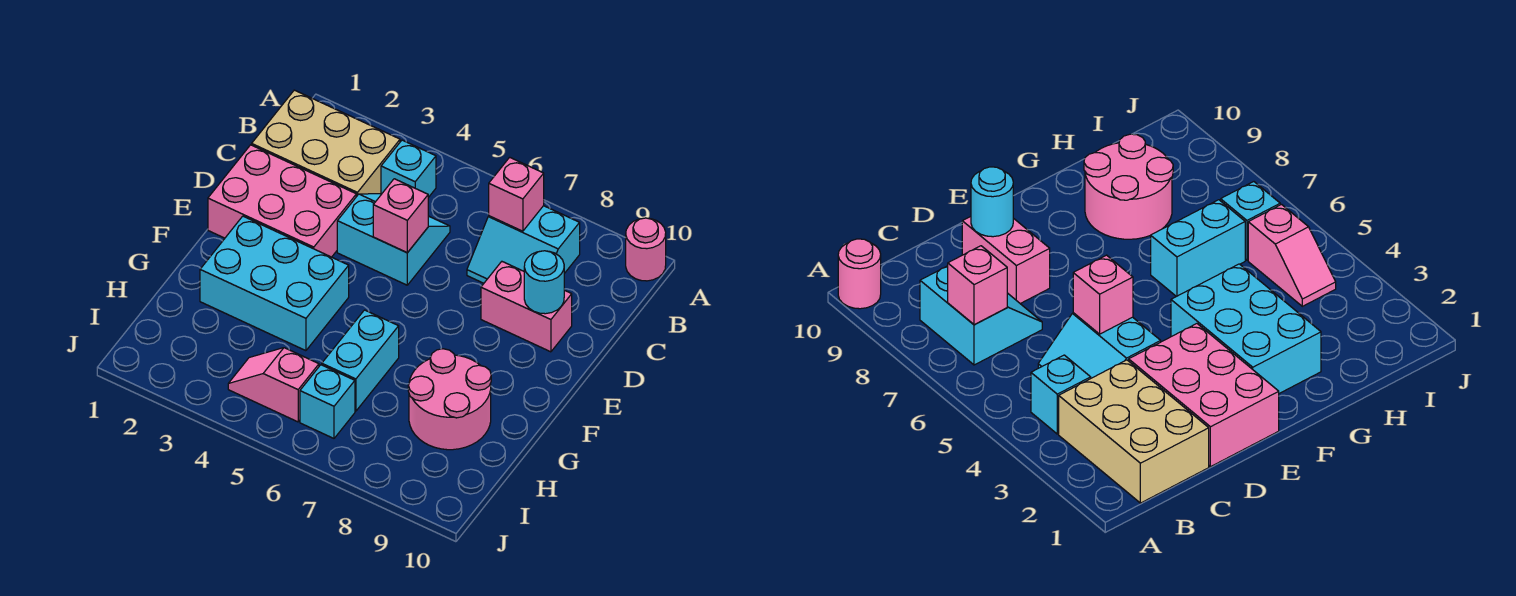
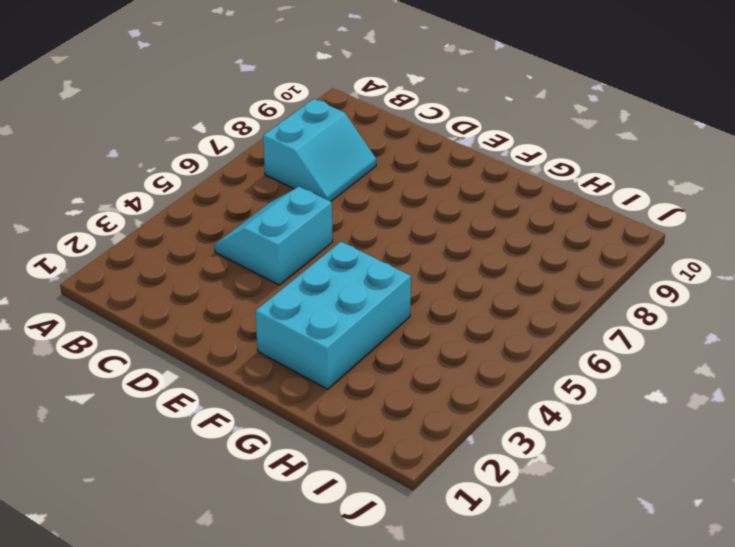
none -> pink 1x1 round brick [626,218,666,281]
none -> tan 2x3 brick [252,90,400,197]
none -> cyan 1x1 brick [381,140,436,197]

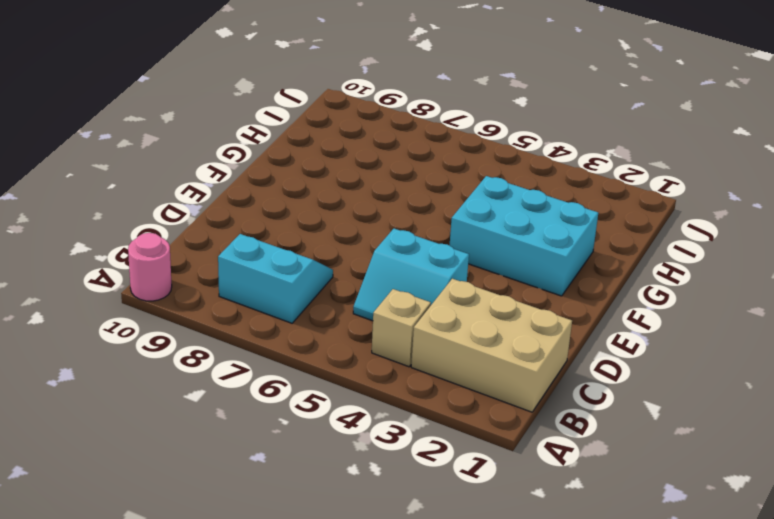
tan 1x1 brick [372,289,431,367] -> cyan 1x1 brick [381,140,436,197]
none -> pink 2x3 brick [208,145,356,257]
none -> pink 1x2 brick [481,262,572,352]
none -> cyan 1x2 brick [322,310,399,411]

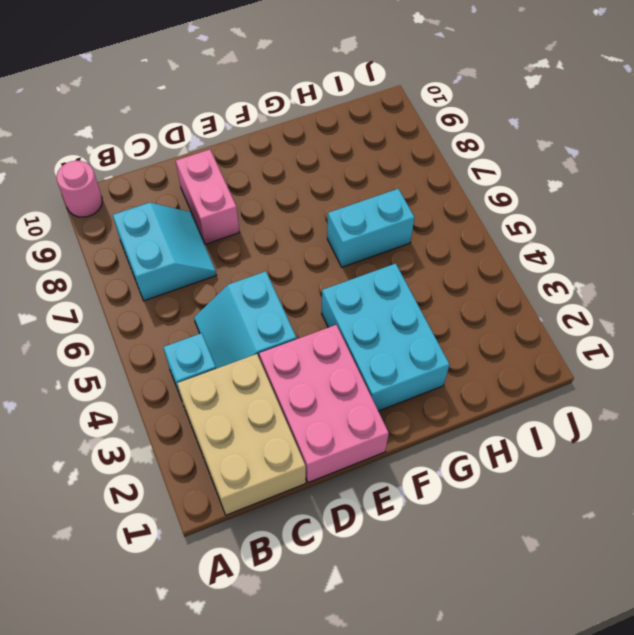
none -> pink 2x2 round brick [408,349,491,450]
none -> pink 1x2 slope [228,348,319,422]
none -> cyan 1x1 brick [300,365,355,438]

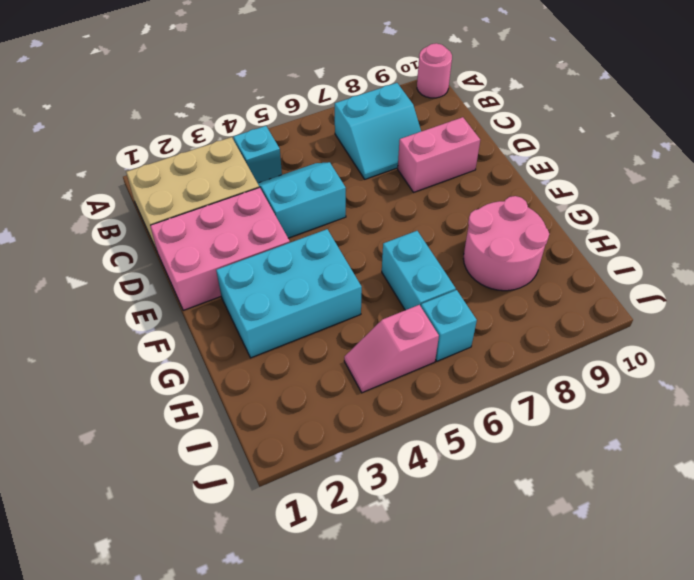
none -> pink 1x1 brick [489,157,544,231]
none -> pink 1x1 brick [373,179,428,253]
none -> cyan 1x1 round brick [524,251,564,314]

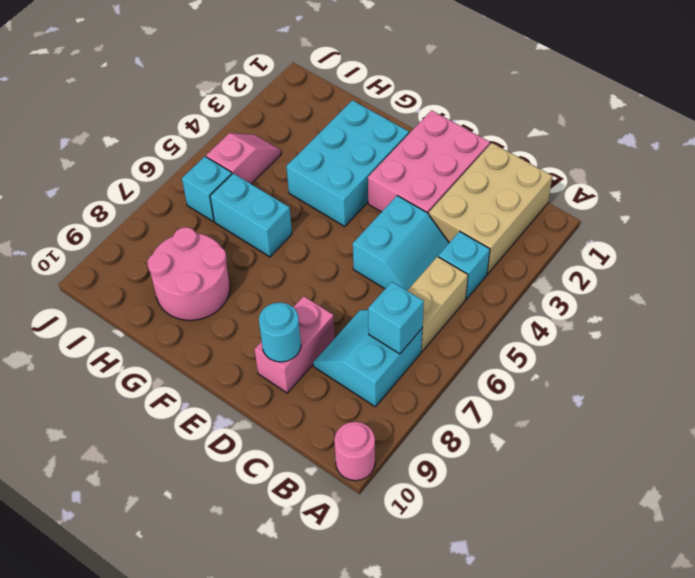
tan 1x2 brick [407,257,468,351] -> none
cyan 1x1 brick [368,282,424,354] -> pink 1x1 brick [489,157,544,231]
none -> pink 1x1 brick [373,179,428,253]

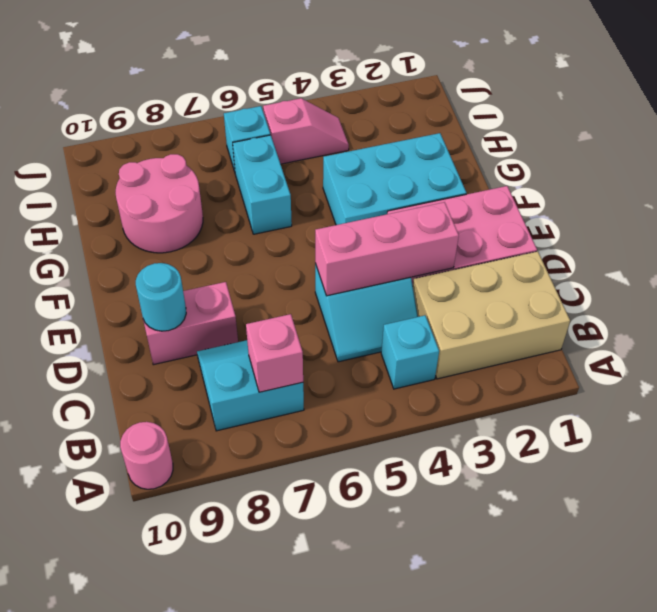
pink 1x3 brick [315,202,459,296] -> pink 1x1 brick [373,179,428,253]

